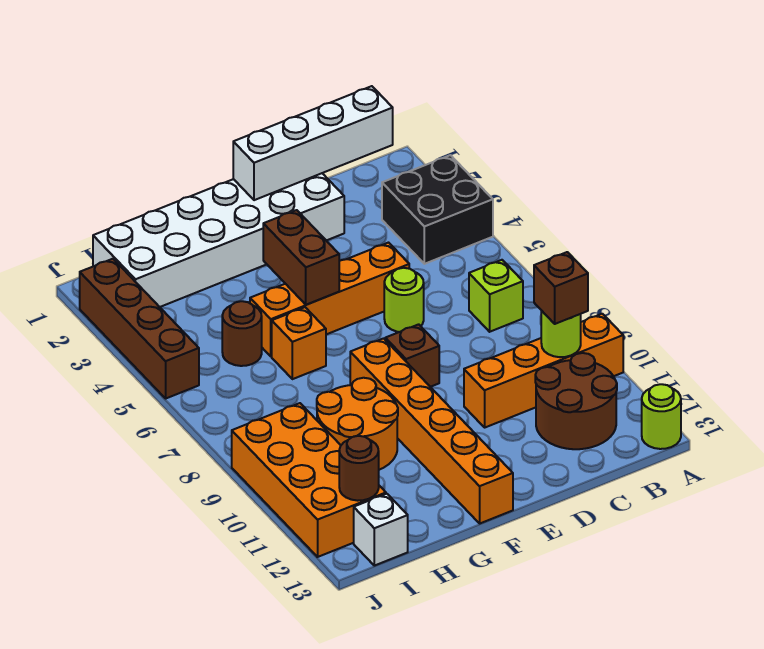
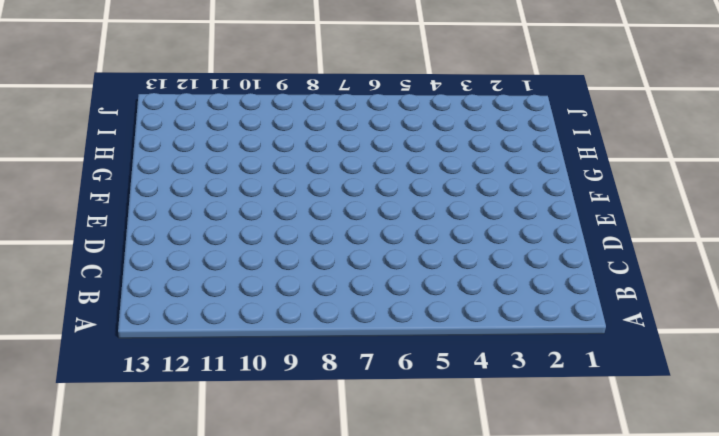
none -> black 2x2 brick [382,155,493,264]
none -> orange 1x4 brick [464,314,623,427]
none -> lime 1x1 round brick [642,384,681,449]

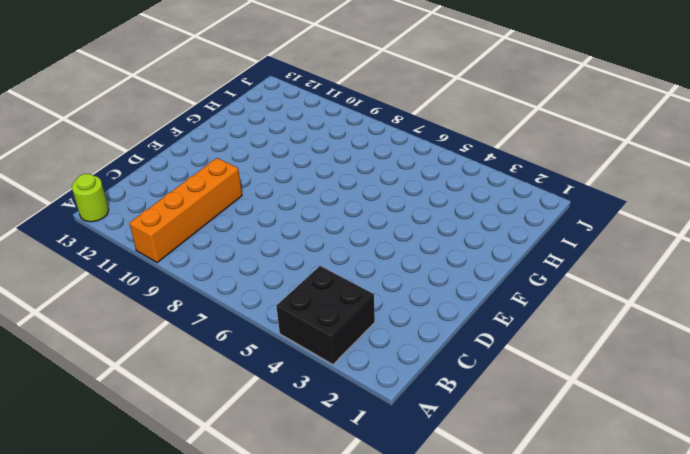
none -> lime 1x1 brick [469,260,523,332]
none -> brown 2x2 round brick [535,353,617,449]
none -> white 2x6 brick [93,173,344,307]

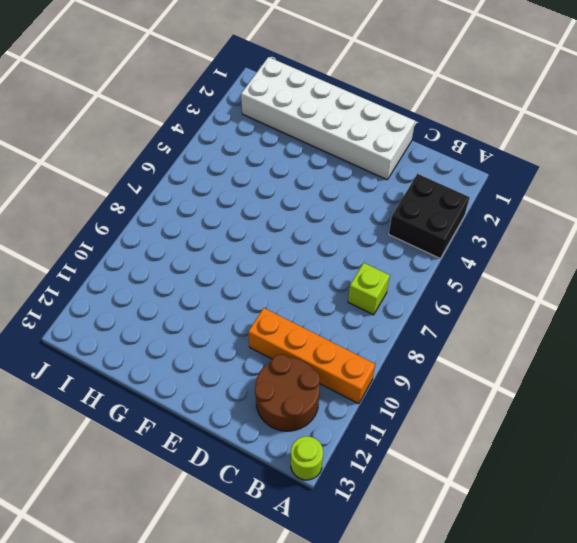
none -> orange 1x4 brick [250,243,409,356]
none -> lime 1x1 round brick [384,268,424,332]
none -> brown 1x1 brick [385,324,439,387]

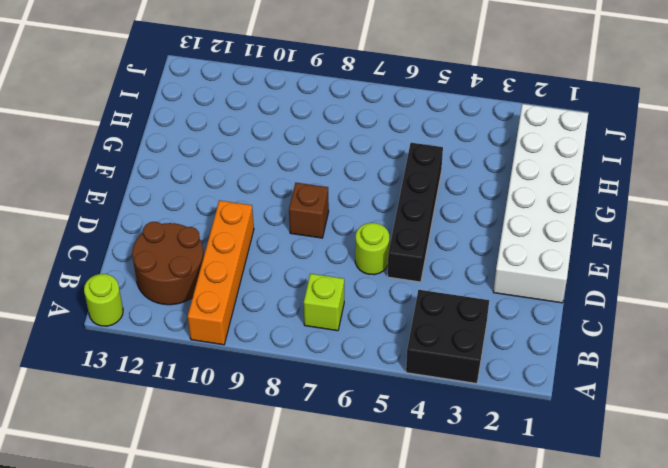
black 1x4 brick [388,143,443,282] -> orange 1x4 brick [250,243,409,356]
none -> orange 1x6 brick [350,338,513,523]
none -> orange 1x1 brick [272,307,326,379]
none -> orange 2x2 round brick [317,378,398,470]

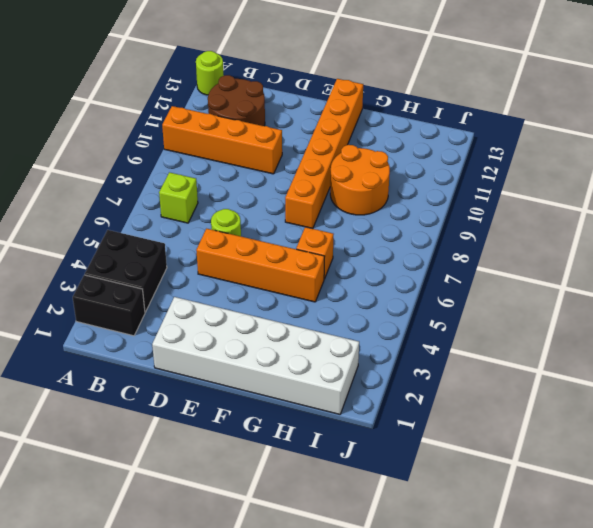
black 1x2 brick [73,275,145,336] -> none
none -> brown 1x1 brick [385,324,439,387]
none -> brown 1x1 round brick [222,301,262,366]
none -> orange 2x4 brick [232,403,386,557]

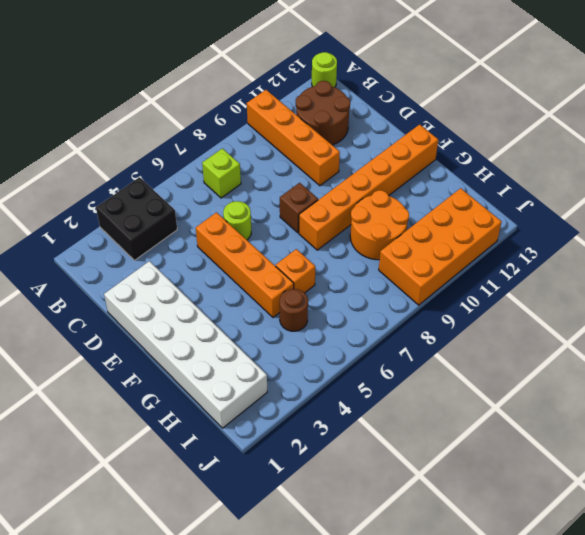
none -> white 1x1 brick [354,494,408,566]
none -> brown 1x4 brick [79,259,199,398]
none -> white 1x4 brick [233,86,393,200]

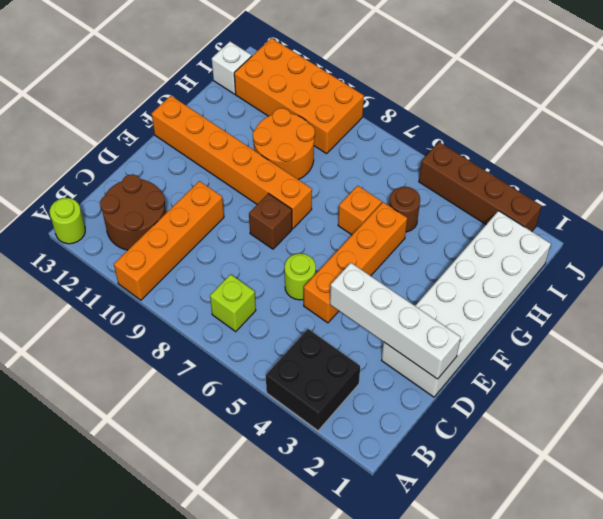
white 1x4 brick [330,263,461,379] -> white 1x4 brick turned to [233,86,393,200]
none -> lime 1x1 round brick [541,310,581,357]
none -> brown 1x2 brick [263,210,339,305]
none -> brown 1x1 round brick [339,436,379,501]

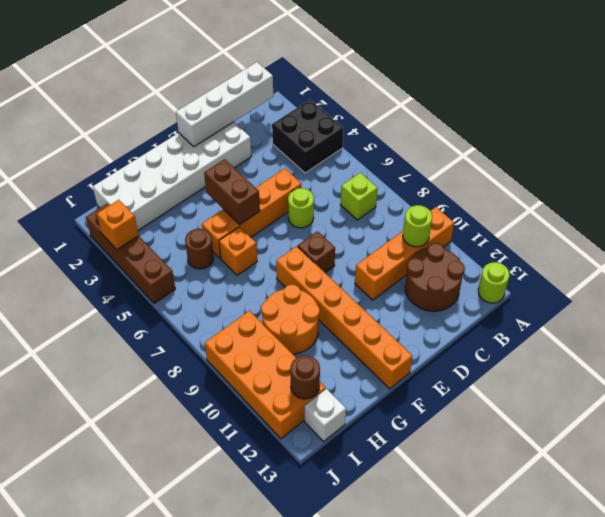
orange 1x1 brick [97,200,139,250] -> none
none -> brown 1x1 brick [534,252,588,324]

